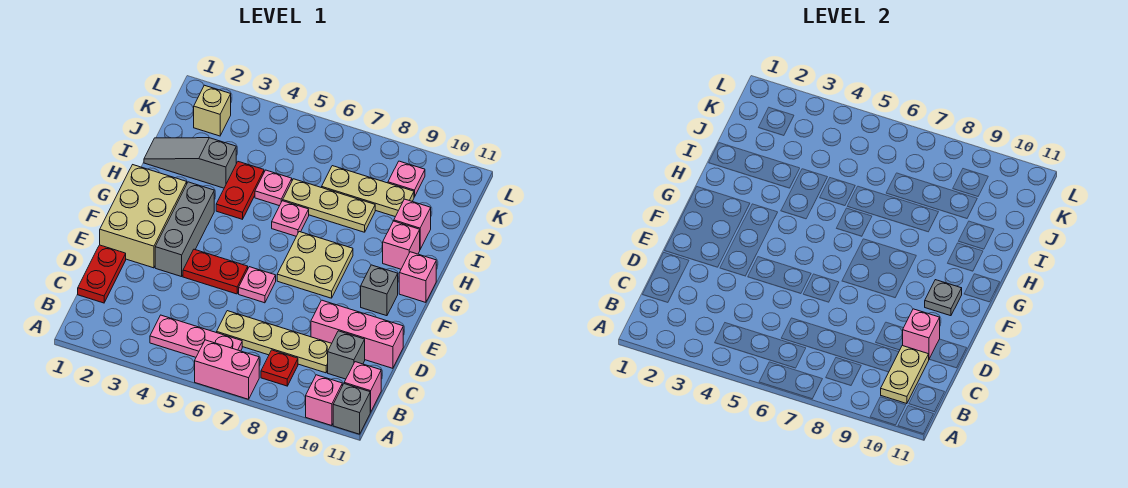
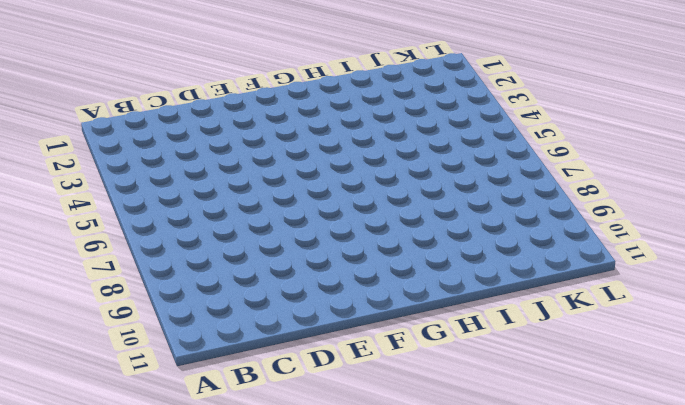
none -> pink 1x2 brick [195,340,259,399]
none -> pink 1x1 brick [306,375,342,426]
none -> grey 1x1 brick [333,384,370,434]
none -> pink 1x3 plate [150,315,242,357]

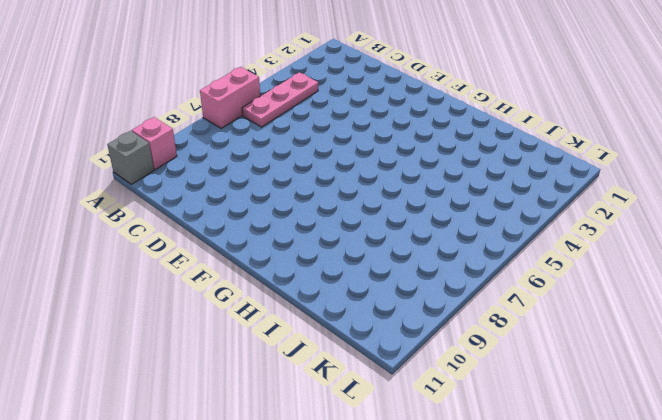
none -> red 1x1 plate [261,350,298,386]
none -> pink 1x1 brick [344,362,381,412]
none -> red 1x2 plate [78,245,126,303]
none -> tan 1x4 plate [217,311,332,373]

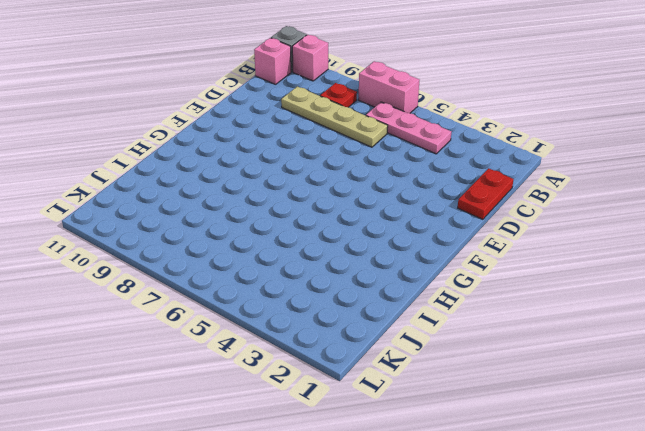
none -> grey 1x1 brick [328,331,365,379]
none -> pink 1x3 brick [311,300,403,368]
none -> tan 2x3 brick [100,165,187,268]
none -> grey 1x3 brick [155,182,214,277]

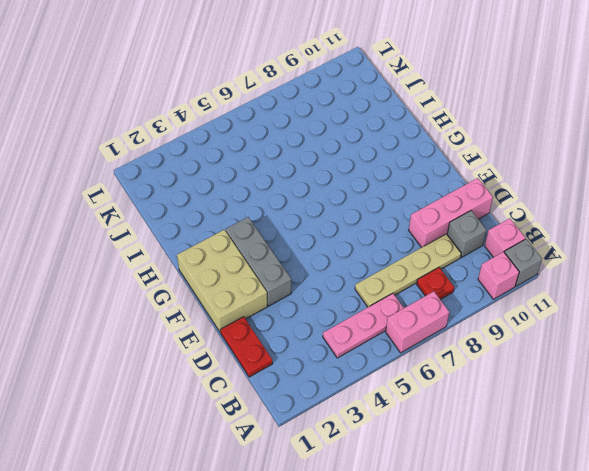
none -> red 1x2 plate [183,249,248,294]
none -> pink 1x1 plate [239,267,276,303]
none -> tan 2x2 plate [277,232,353,298]
none -> grey 1x1 brick [361,265,398,316]

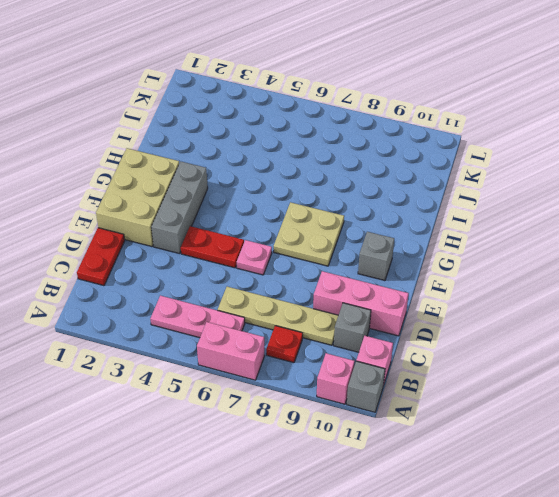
none -> pink 1x1 brick [399,252,436,302]
none -> red 1x2 plate [216,162,264,219]
none -> pink 1x1 plate [272,201,309,236]
none -> pink 1x1 brick [383,221,420,269]

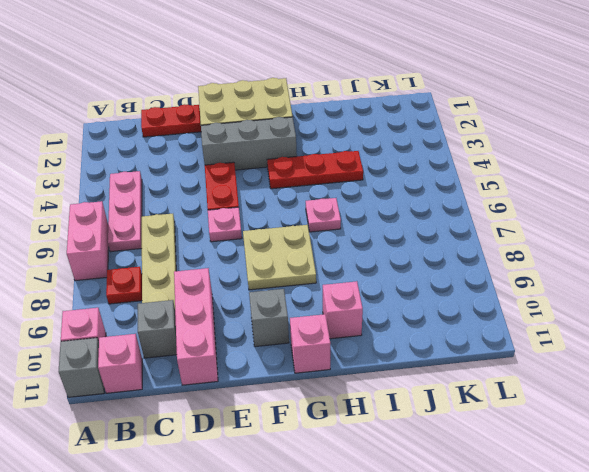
red 1x3 plate [267,151,363,189] -> red 1x2 plate [216,162,264,219]
none -> grey 1x3 slope [144,138,236,188]
none -> pink 1x1 plate [255,170,292,206]
none -> tan 1x3 plate [283,179,375,232]
none -> pink 1x1 brick [394,199,431,249]

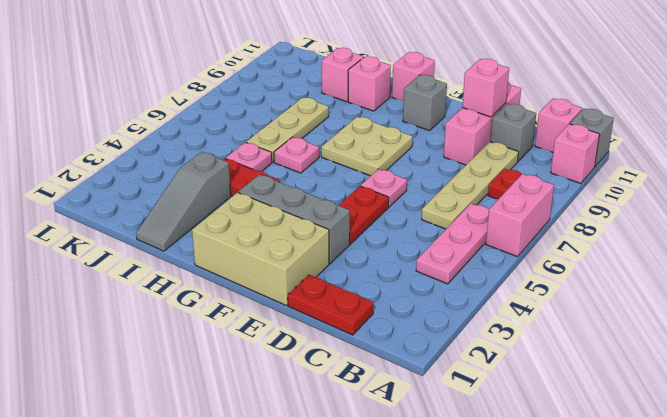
none -> tan 1x3 plate [322,166,414,217]
none -> tan 1x1 brick [194,85,231,136]
none -> pink 1x1 plate [388,161,425,197]
none -> tan 1x2 plate [881,345,929,404]

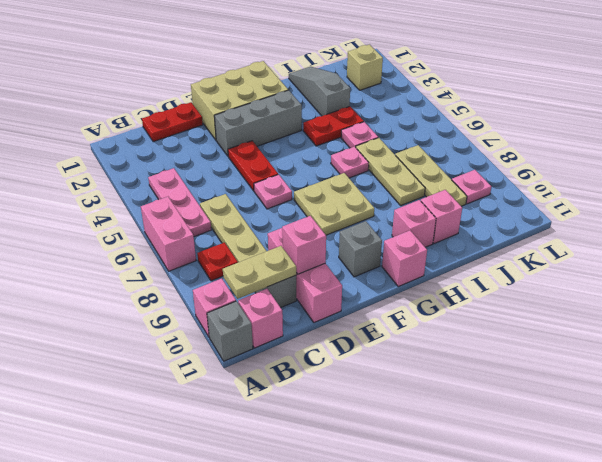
none -> grey 1x1 plate [925,280,962,316]

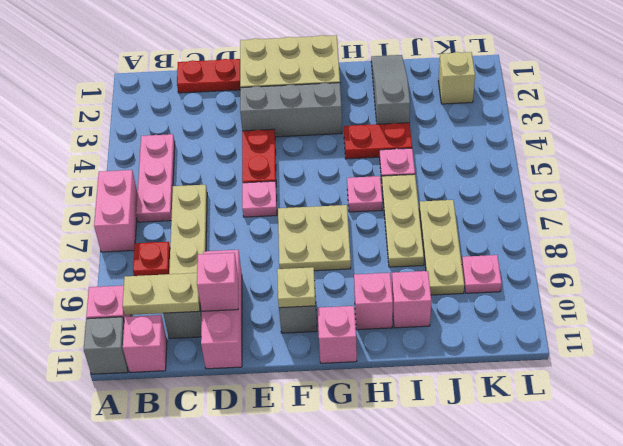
tan 1x1 plate [277,267,316,308] -> grey 1x1 plate [925,280,962,316]

